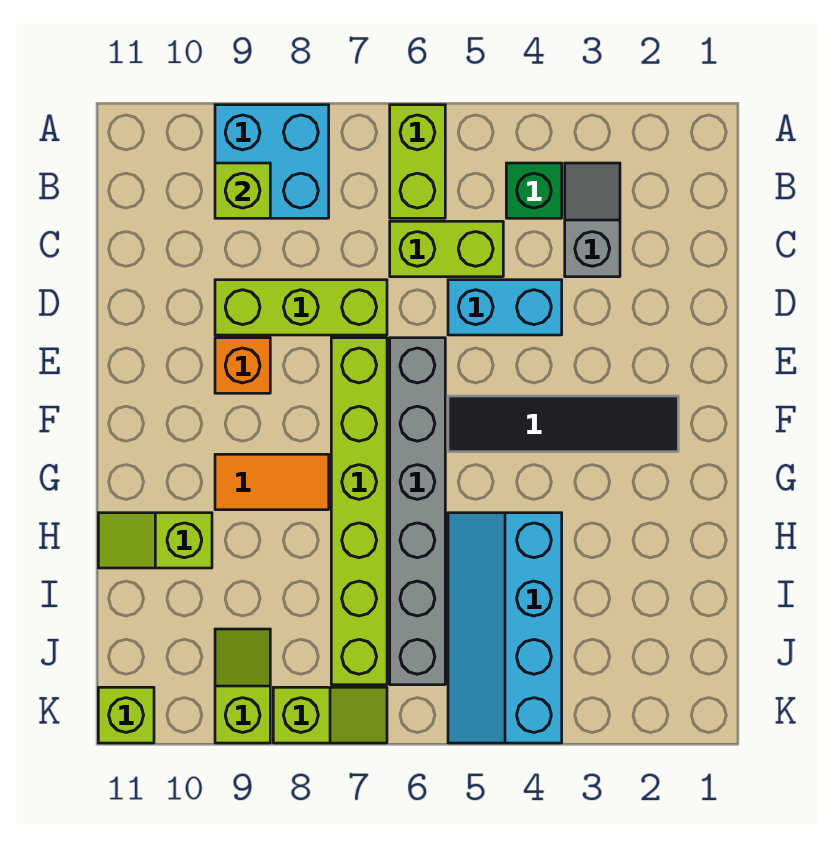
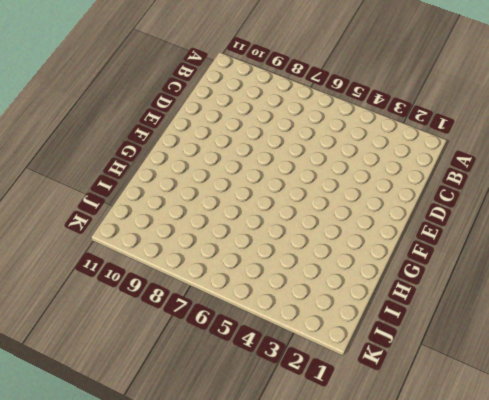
none -> lime 1x2 brick [390,105,445,218]
none -> cyan 2x2 brick [215,105,329,218]
none -> grey 1x2 slope [565,163,620,277]

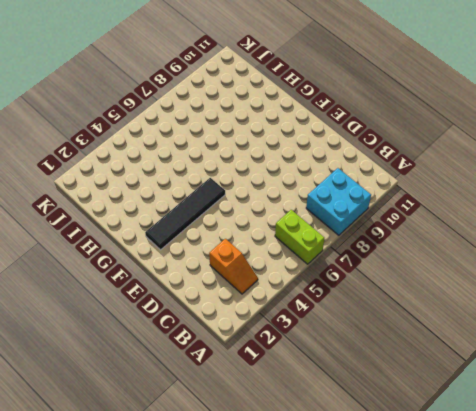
orange 1x2 slope [209,239,258,294] -> grey 1x2 slope [565,163,620,277]
none -> green 1x1 brick [506,163,562,218]
none -> lime 1x2 brick [390,221,503,277]
none -> cyan 1x2 brick [448,280,562,335]

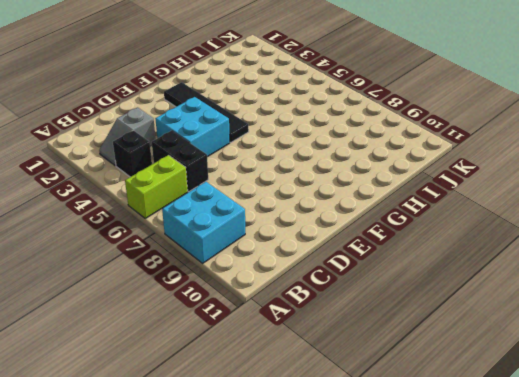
black 1x1 brick [113,130,152,177] -> green 1x1 brick [506,163,562,218]
black 1x2 brick [152,131,208,191] -> lime 1x2 brick [390,221,503,277]
cyan 2x2 brick [155,97,230,157] -> cyan 1x2 brick [448,280,562,335]
none -> lime 1x3 brick [215,280,387,335]
none -> grey 1x6 brick [390,338,445,685]
none -> lime 1x6 brick [331,338,387,685]

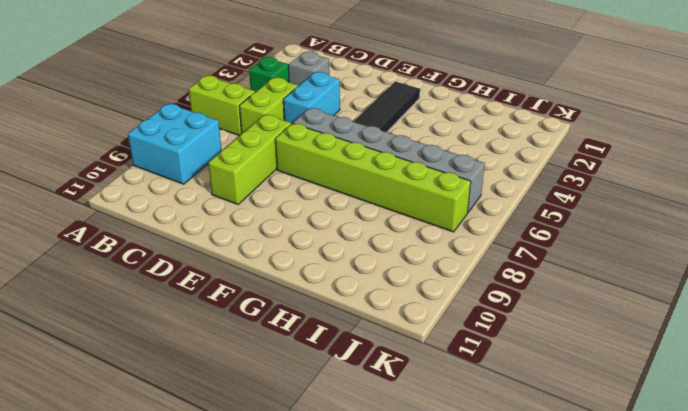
none -> orange 1x1 brick [215,338,270,393]
none -> orange 1x2 tile [215,454,329,510]
none -> cyan 2x4 slope [448,513,562,743]

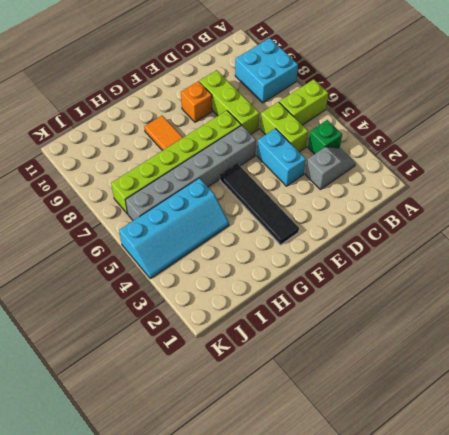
cyan 2x4 slope [119,178,229,279] -> cyan 2x4 slope turned to [448,513,562,743]
none -> lime 1x2 slope [98,513,212,568]
none -> lime 1x2 slope [215,629,270,743]
none -> lime 1x2 slope [273,687,387,743]

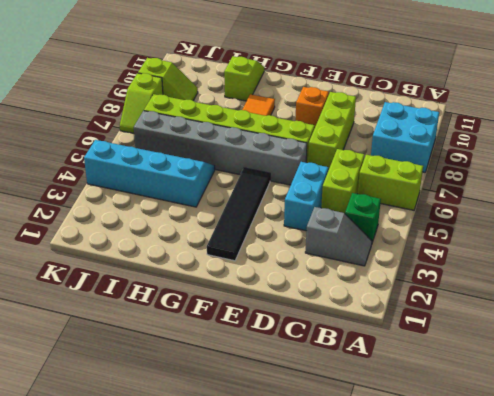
none -> lime 1x1 brick [98,687,154,743]
none -> lime 1x1 brick [215,163,270,218]

